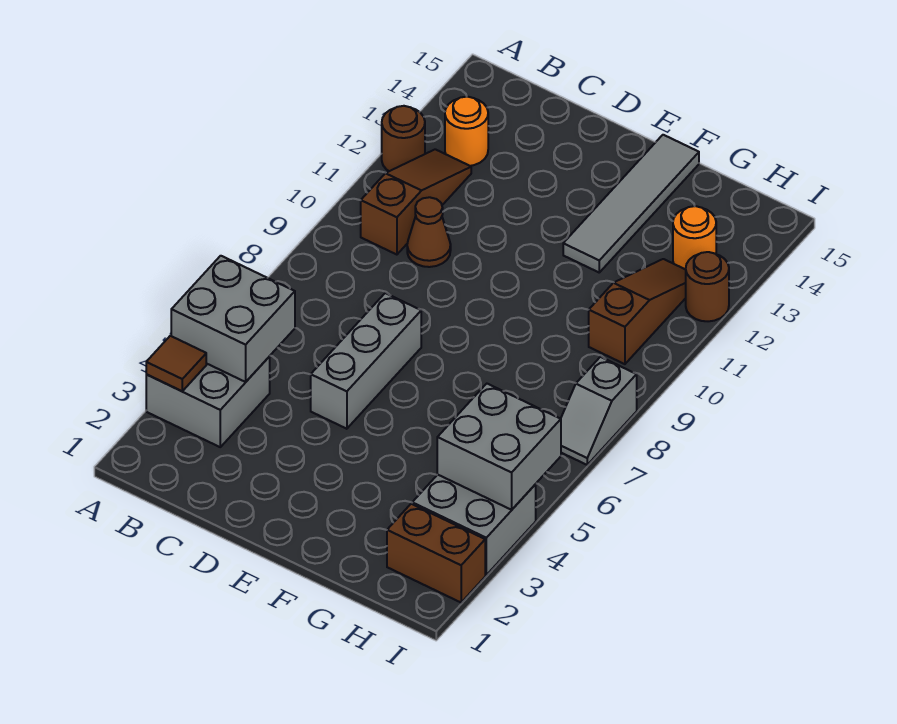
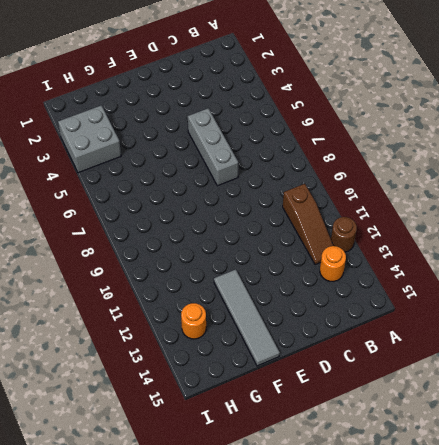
none -> grey 2x2 brick [146,357,270,447]
none -> brown 1x1 cone [407,197,451,267]
none -> brown 1x2 brick [387,504,485,602]

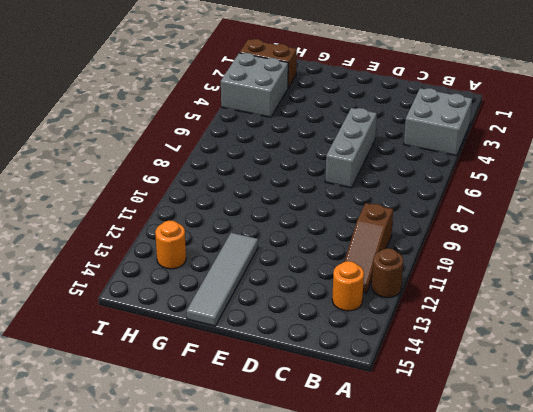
none -> brown 1x1 cone [407,197,451,267]
none -> brown 1x3 slope [589,259,686,364]
none -> grey 1x2 slope [561,357,637,465]

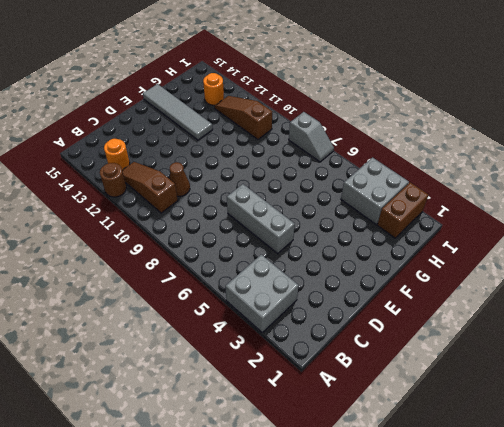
none -> brown 1x1 round brick [686,252,729,321]
none -> brown 1x1 tile [146,336,206,391]
none -> grey 2x2 brick [171,256,295,382]

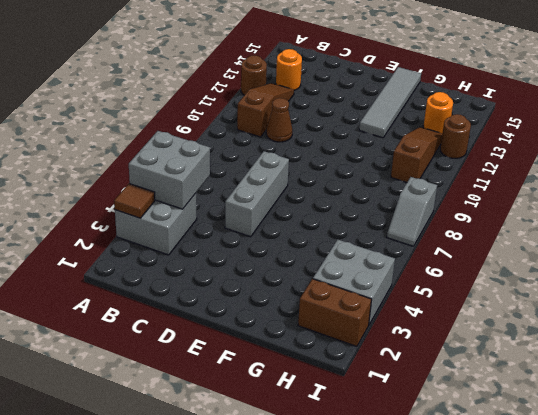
none -> grey 2x2 brick [437,384,561,510]

